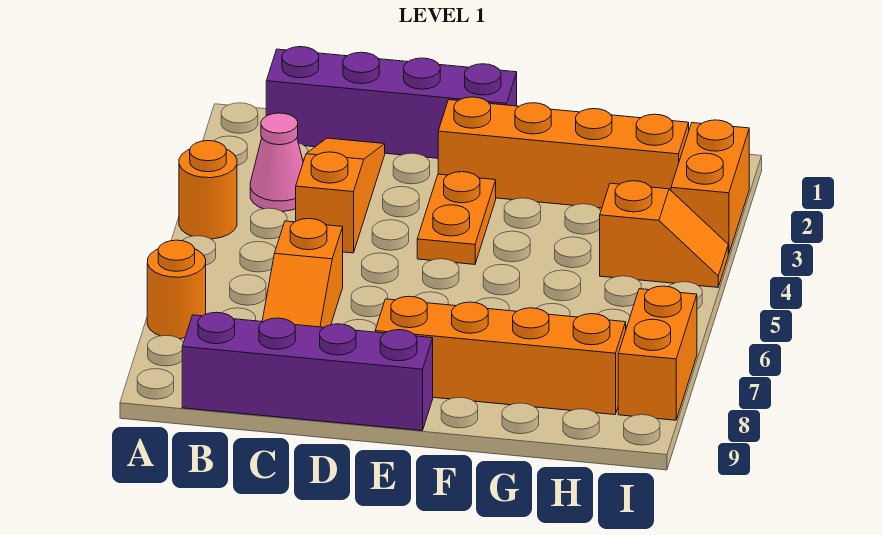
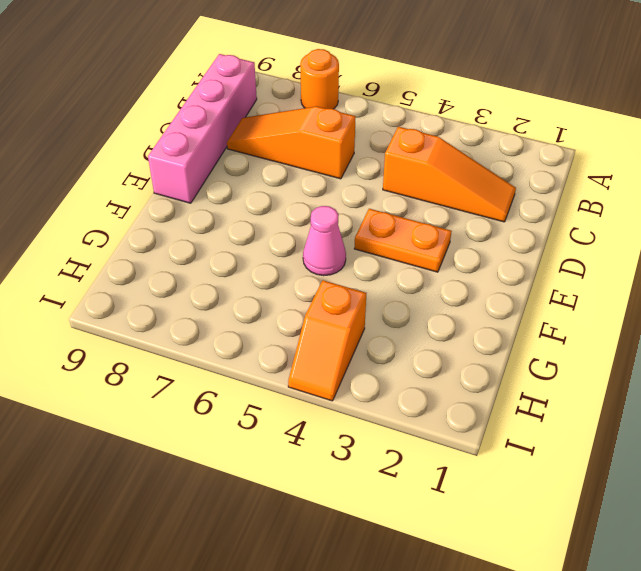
pink 1x4 brick [148,54,257,203] -> purple 1x4 brick [182,312,433,431]
pink 1x1 cone [303,206,346,276] -> pink 1x1 cone moved to [250,113,303,211]
none -> orange 1x1 round brick [179,141,237,239]
none -> purple 1x4 brick [266,47,517,158]
none -> orange 1x4 brick [438,97,689,208]

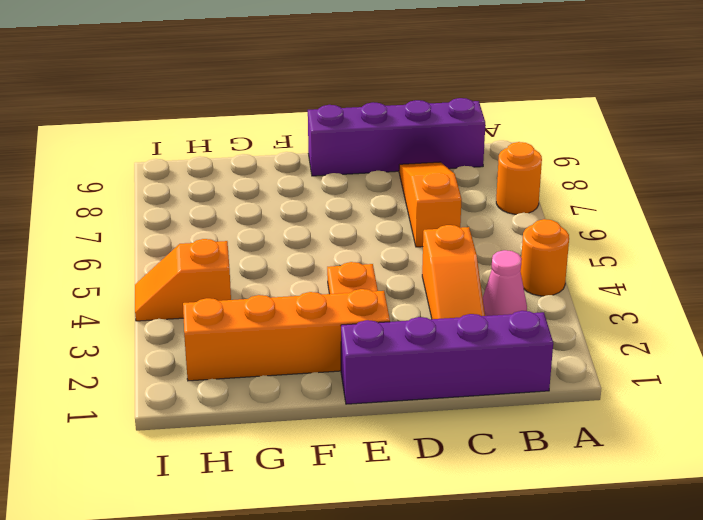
none -> orange 1x4 brick [375,296,626,415]
none -> orange 1x2 brick [671,120,749,254]
none -> orange 1x2 brick [618,286,697,420]

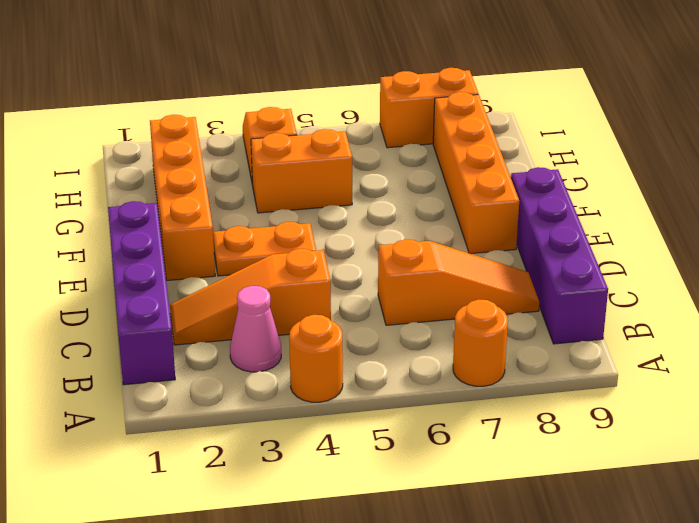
orange 1x2 brick [251,129,352,213] -> orange 1x2 brick moved to [671,120,749,254]

